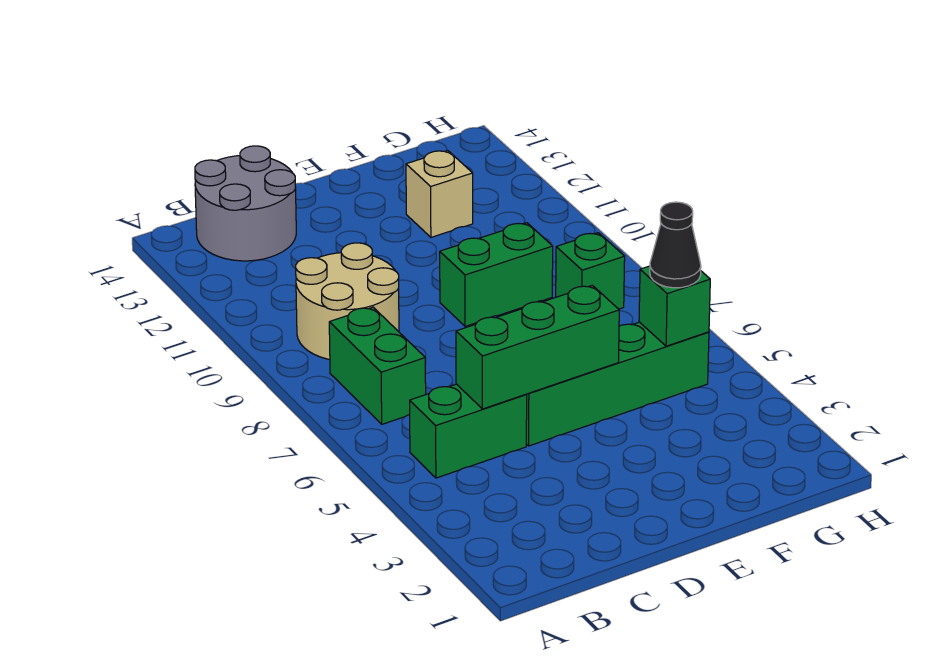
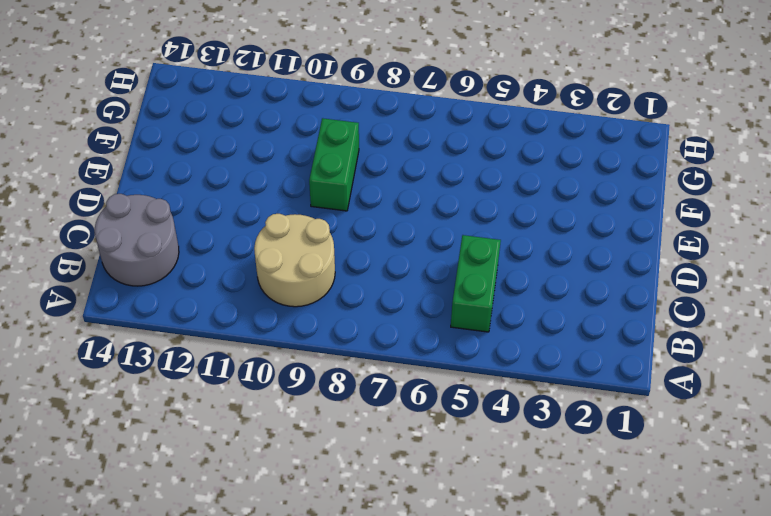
none -> green 1x2 brick [329,307,426,424]
none -> green 1x4 brick [526,322,709,446]

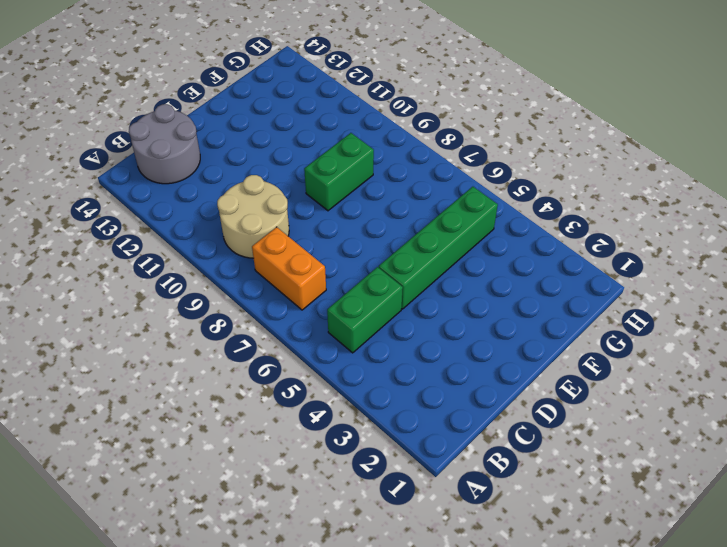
orange 1x2 brick [252,227,326,310] -> green 1x2 brick [329,307,426,424]
none -> tan 1x1 brick [406,151,473,237]
none -> green 1x1 brick [556,233,625,309]

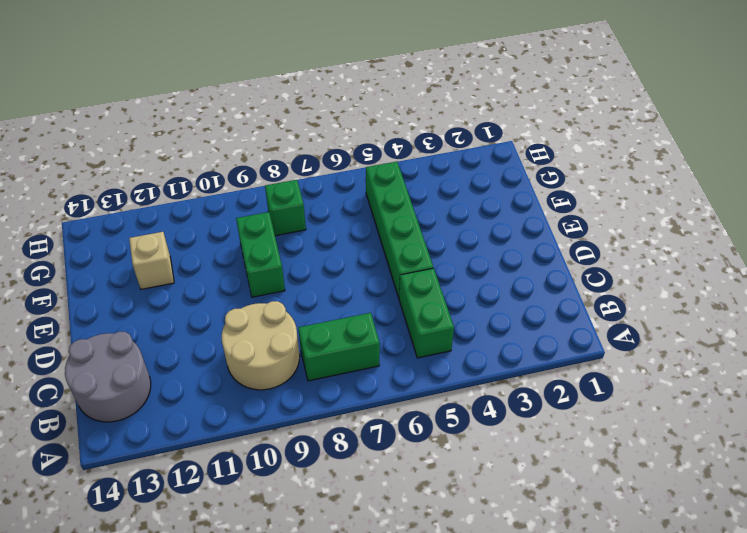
none -> green 1x3 brick [456,285,619,409]
none -> green 1x1 brick [639,266,710,346]

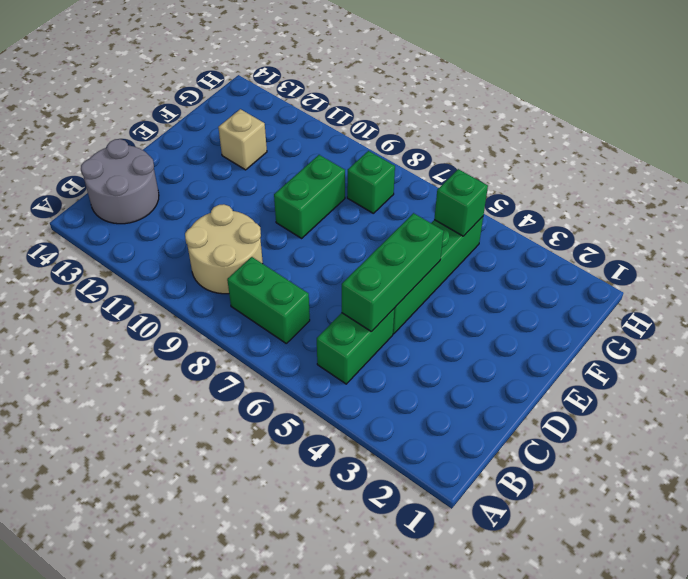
none -> black 1x1 cone [650,202,701,288]

